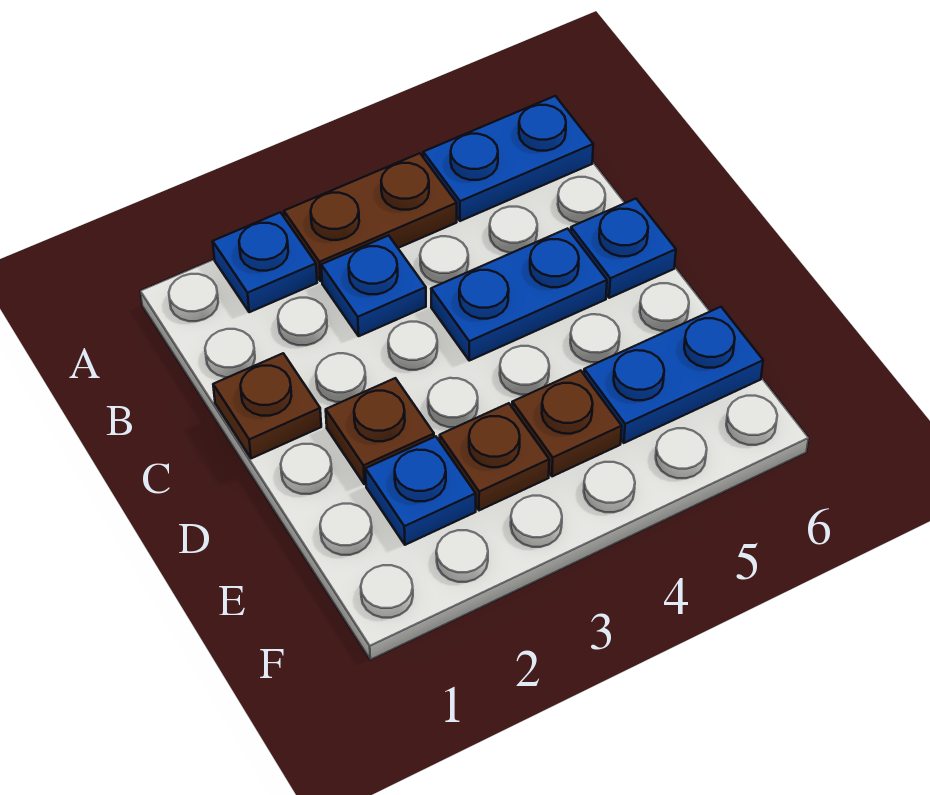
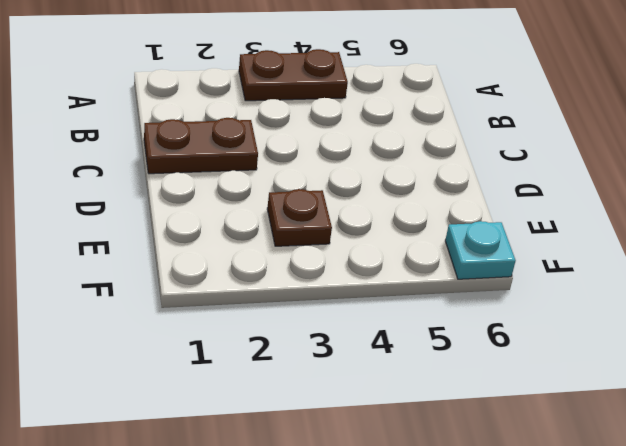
brown 1x2 plate [144,118,258,174] -> brown 1x1 plate [213,353,321,458]
cyan 1x1 plate [445,221,516,279] -> none
none -> blue 1x1 plate [213,212,317,312]
none -> blue 1x2 plate [423,96,593,221]
none -> blue 1x1 plate [321,235,426,336]

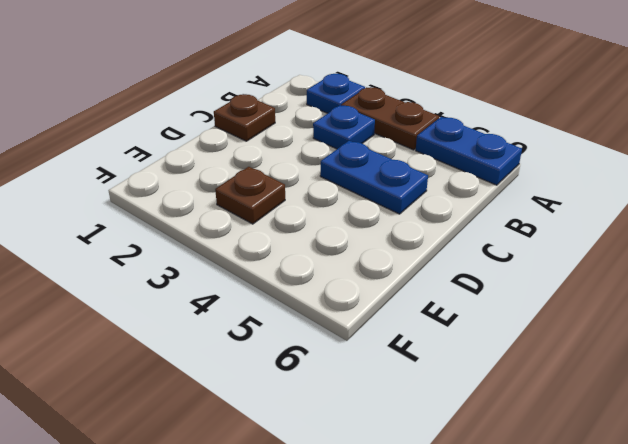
none -> blue 1x1 plate [571,199,676,298]
none -> brown 1x1 plate [326,378,434,484]
none -> blue 1x1 plate [365,436,476,545]

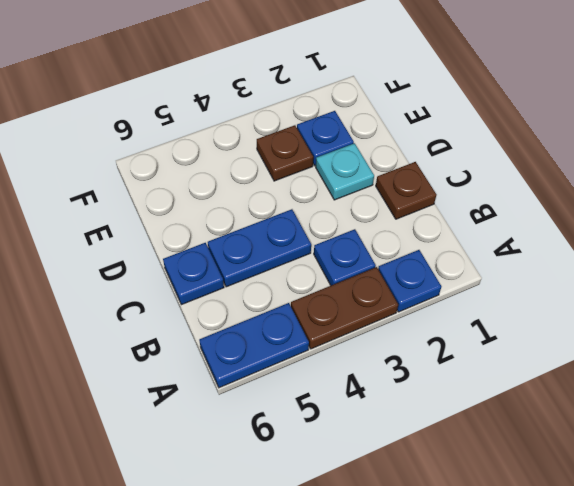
cyan 1x1 plate [316,143,374,200] -> brown 1x1 plate [326,378,434,484]
none -> brown 1x1 plate [512,371,622,476]
none -> blue 1x2 plate [584,307,763,443]

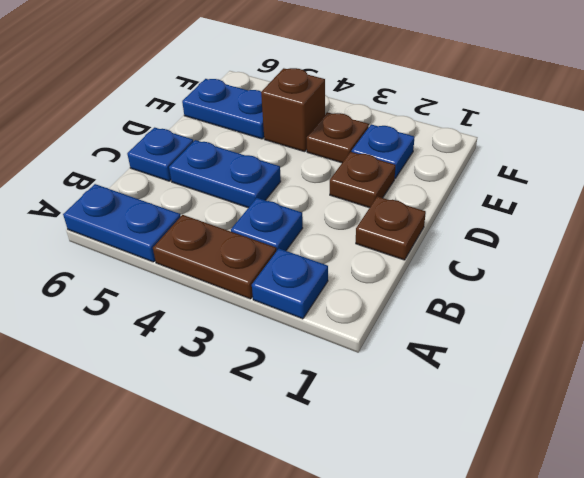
brown 1x1 brick [261,68,325,152] -> brown 1x1 plate [512,371,622,476]

